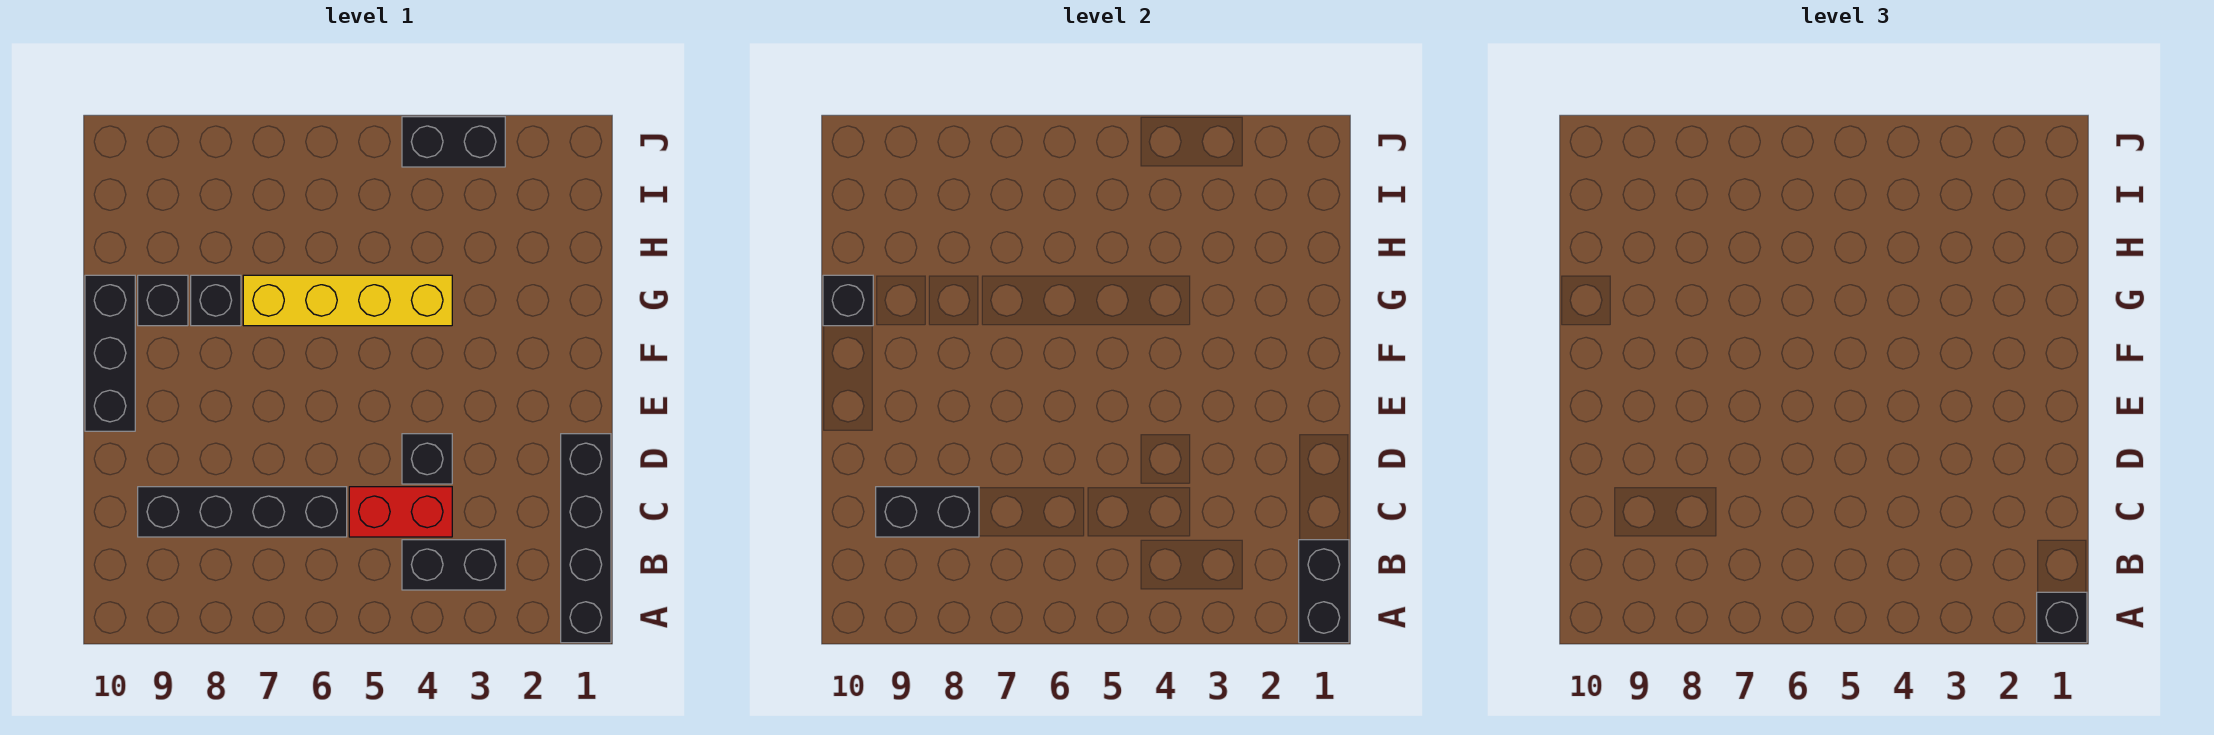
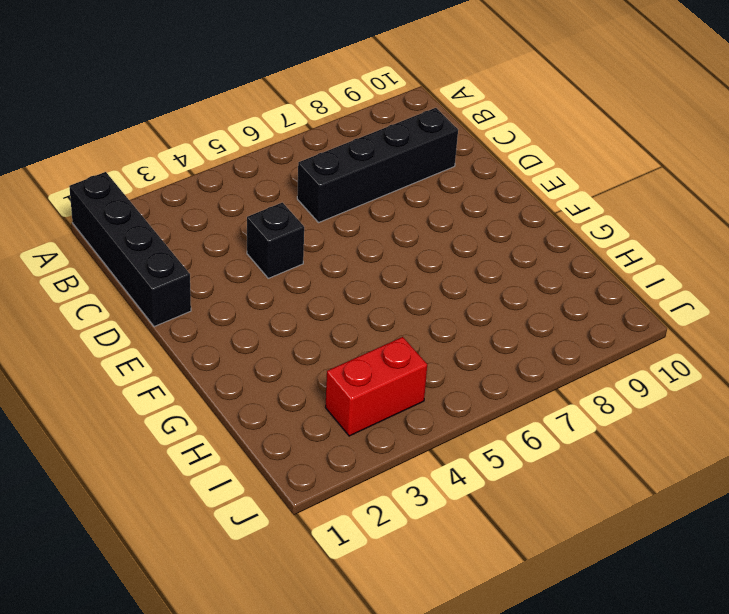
red 1x2 brick [325,337,427,436] -> red 1x2 brick moved to [349,487,452,537]
none -> black 1x2 brick [402,540,505,590]
none -> black 1x3 brick [85,275,135,431]
none -> yellow 1x4 brick [243,275,452,326]

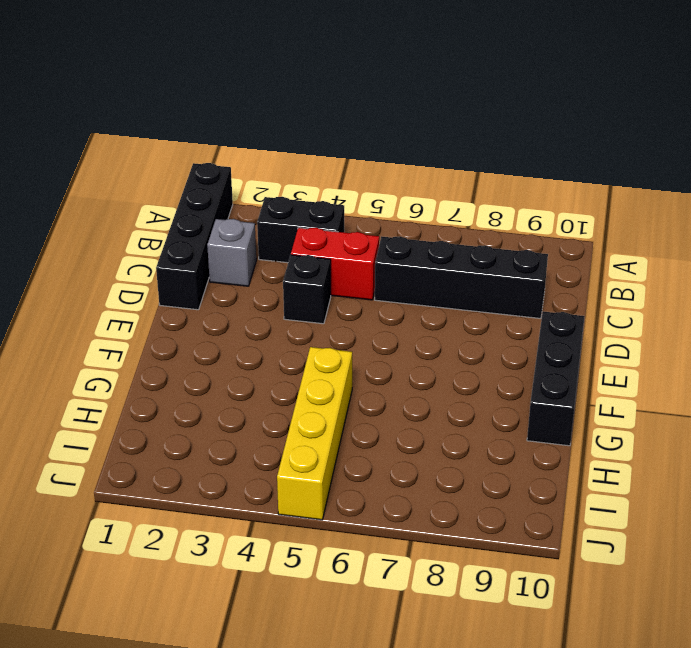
grey 1x1 brick [207,219,256,286] -> none
yellow 1x4 brick [277,347,352,520] -> yellow 1x4 brick turned to [243,275,452,326]
none -> black 1x1 brick [191,275,241,326]
none -> black 1x1 brick [138,275,188,326]
none -> black 1x2 brick [402,117,505,167]

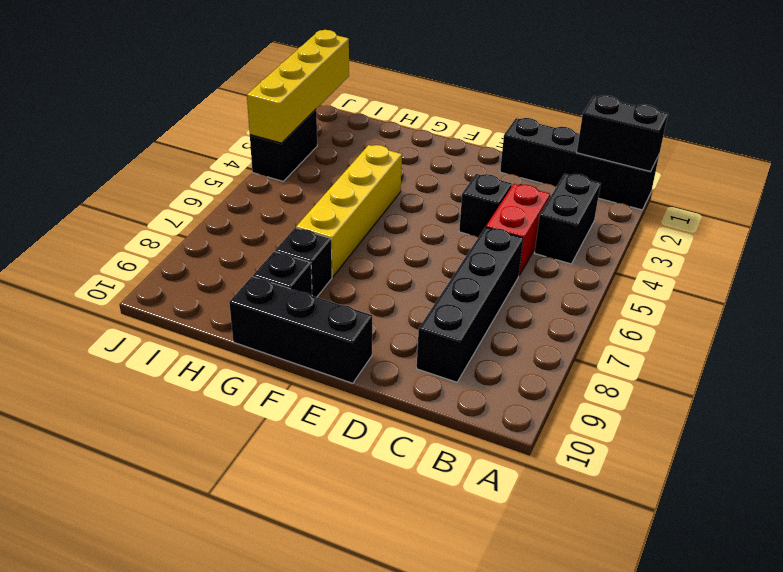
yellow 1x4 brick [247,30,349,143] -> none
none -> black 1x2 brick [876,487,979,537]
none -> black 1x1 brick [823,275,873,326]
none -> black 1x1 brick [2037,592,2087,643]

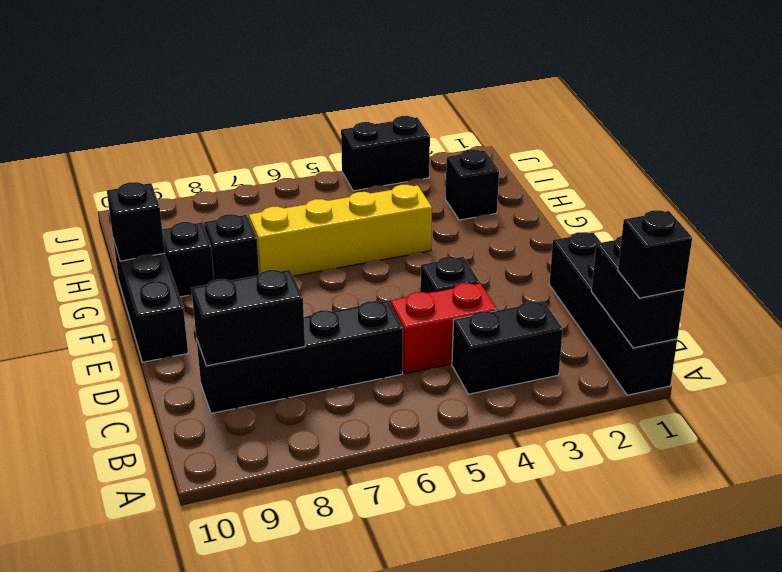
black 1x1 brick [445,149,499,220] -> none

